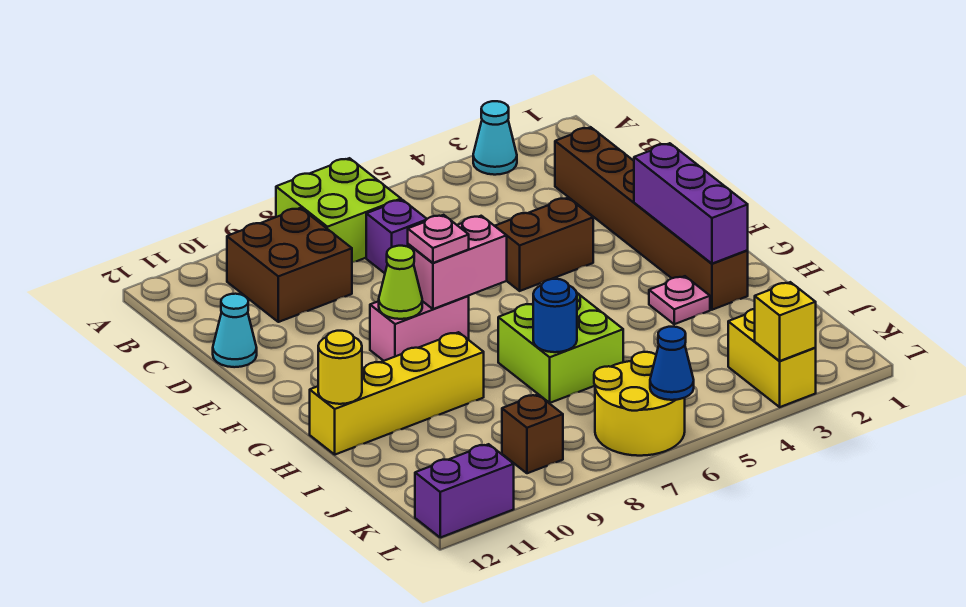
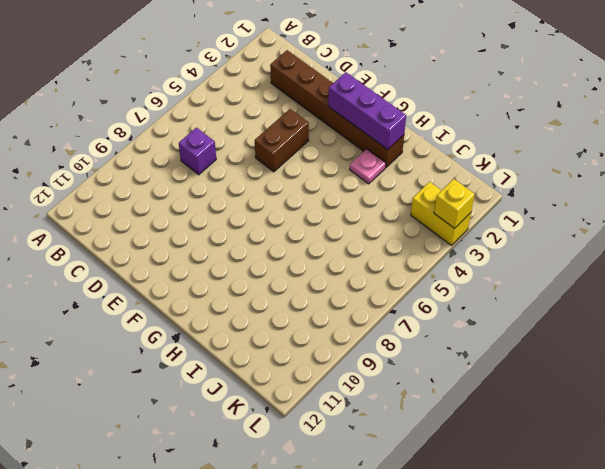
none -> cyan 1x1 cone [473,101,517,175]
none -> lime 2x2 brick [276,158,401,262]
none -> brown 2x2 brick [227,208,352,322]

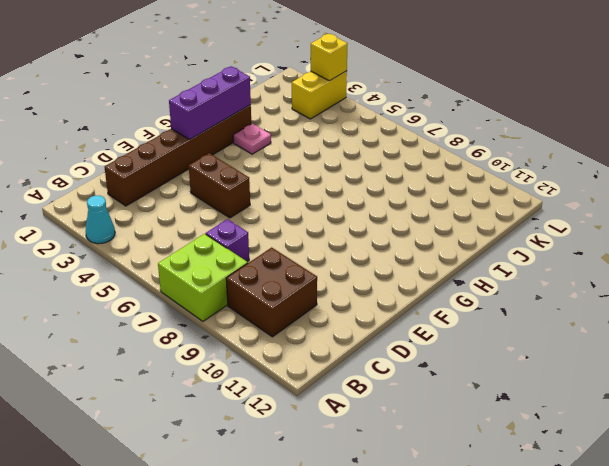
none -> cyan 1x1 cone [213,294,257,367]
none -> pink 1x2 brick [370,296,469,361]
none -> lime 2x2 brick [498,292,623,403]

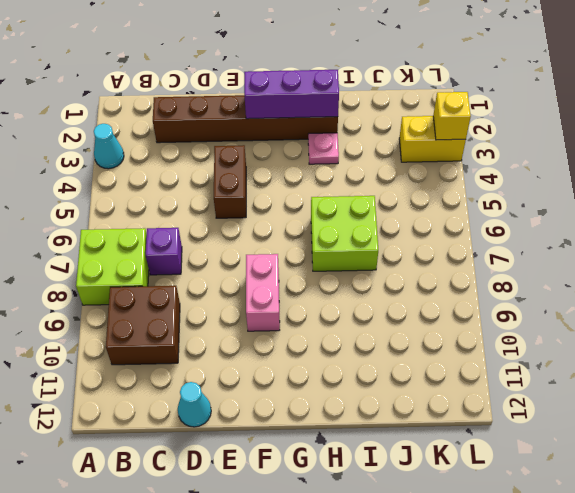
none -> yellow 1x4 brick [310,332,484,455]
none -> yellow 2x2 round brick [594,352,685,456]
none -> brown 1x1 brick [502,394,563,473]

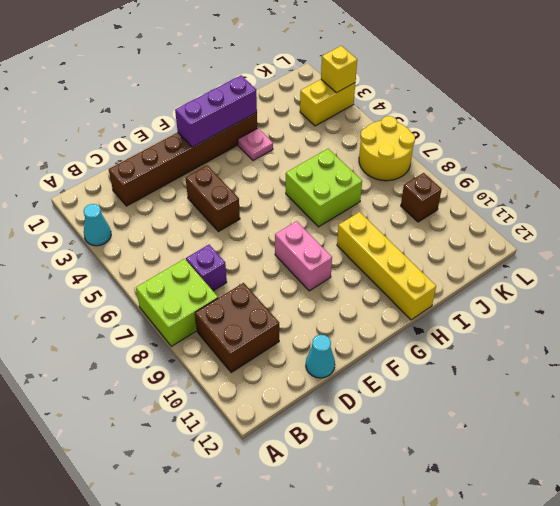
none -> purple 1x2 brick [415,444,514,537]
none -> pink 1x2 brick [408,216,507,309]
none -> lime 1x1 cone [379,246,422,319]

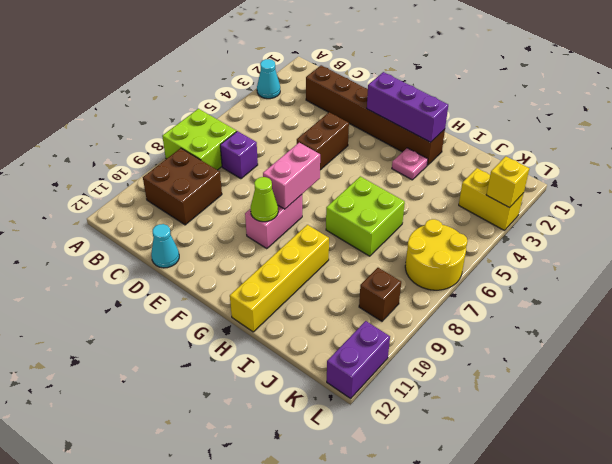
none -> yellow 1x1 round brick [318,331,362,404]
none -> blue 1x1 round brick [533,279,577,352]
none -> blue 1x1 cone [650,327,694,400]

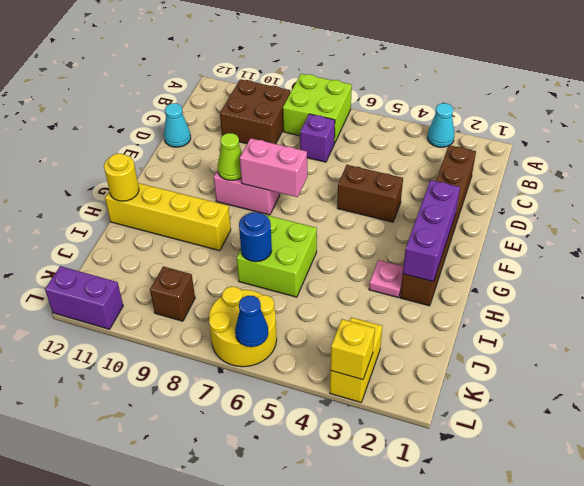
none -> pink 1x1 plate [408,215,469,263]

